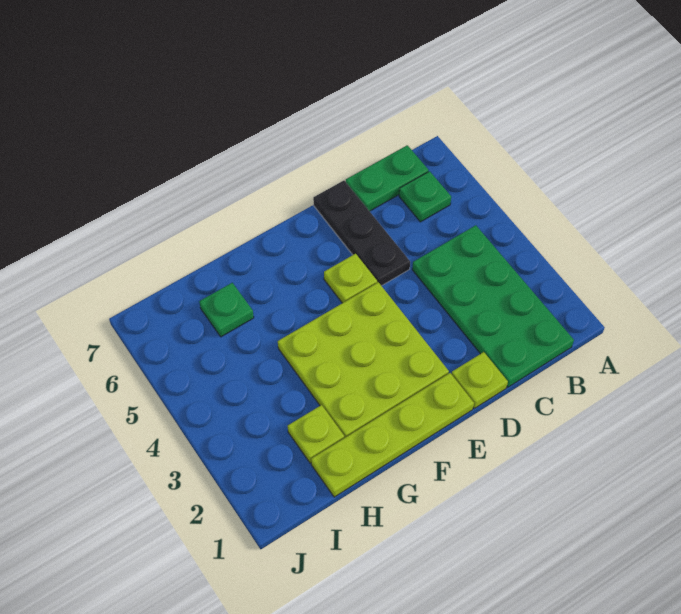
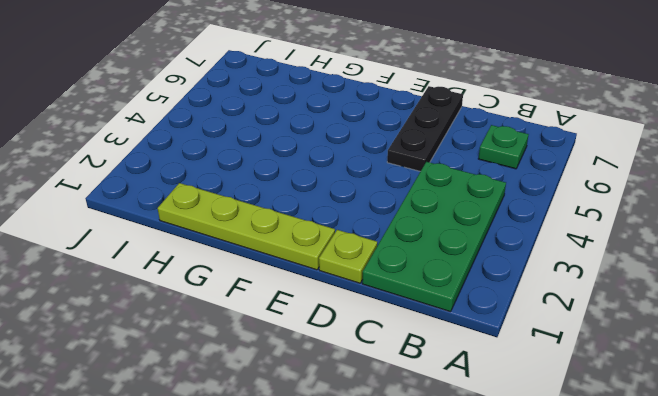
none -> green 1x2 plate [346,145,429,211]
none -> lime 3x3 plate [278,282,449,438]

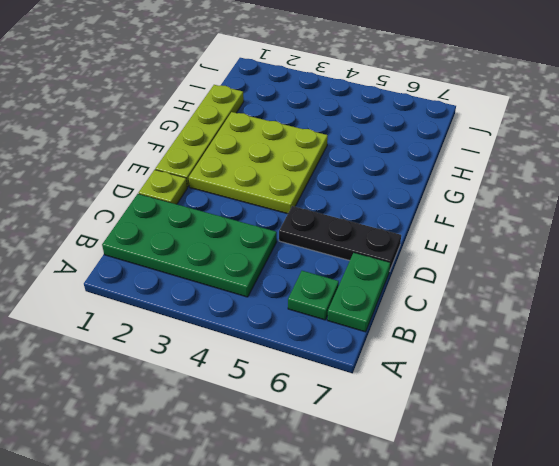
none -> lime 1x1 plate [324,254,377,303]
none -> lime 1x1 plate [288,405,344,463]

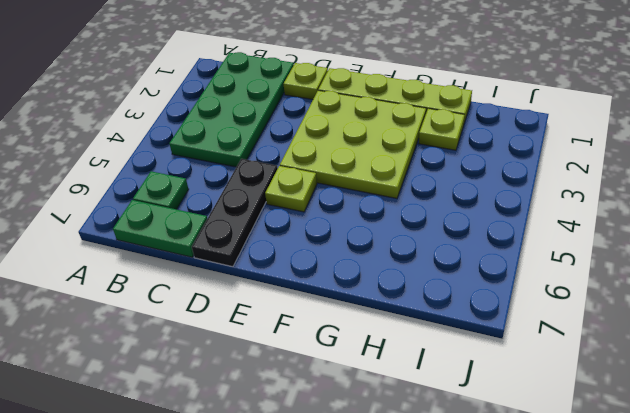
none -> green 1x1 plate [199,283,254,337]

